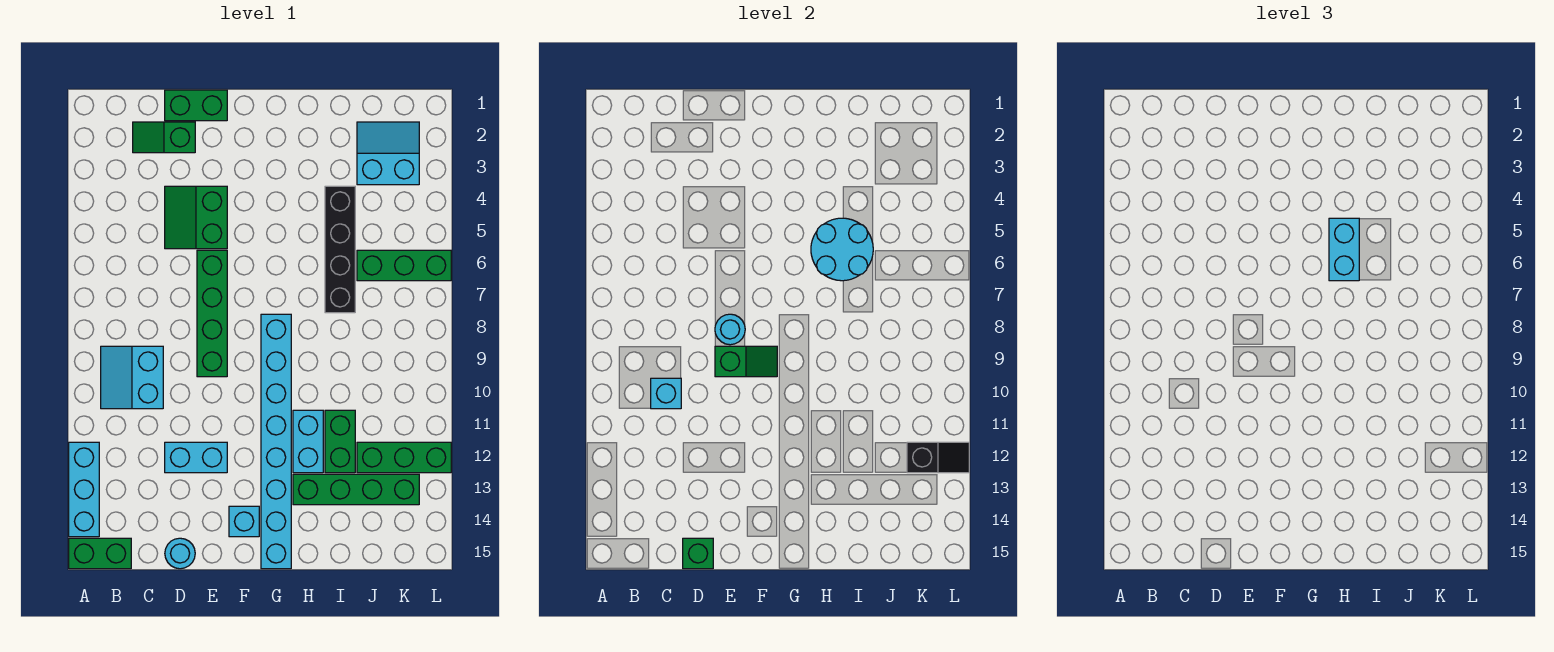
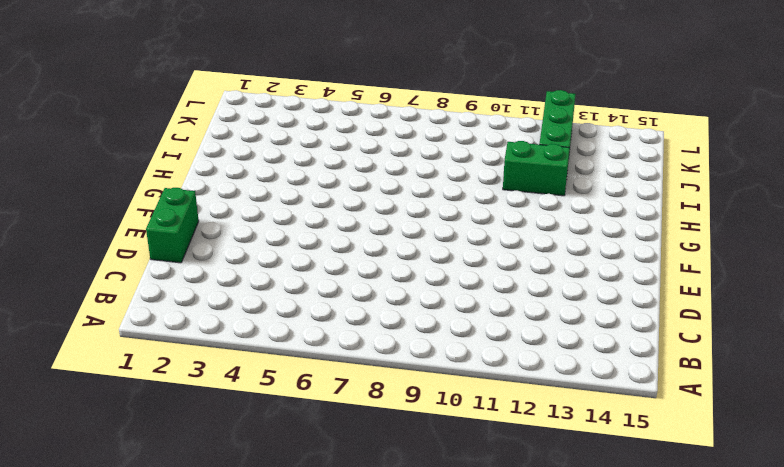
none -> cyan 1x3 brick [69,442,99,537]
none -> green 1x2 brick [69,538,131,569]
none -> cyan 2x2 slope [101,346,163,409]

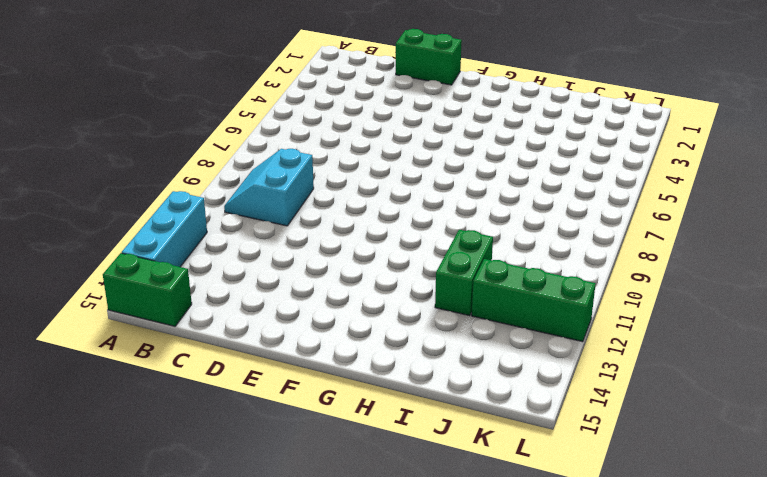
none -> green 1x2 slope [133,122,195,153]
none -> green 2x2 slope [165,186,227,249]
none -> cyan 1x2 brick [165,442,227,473]

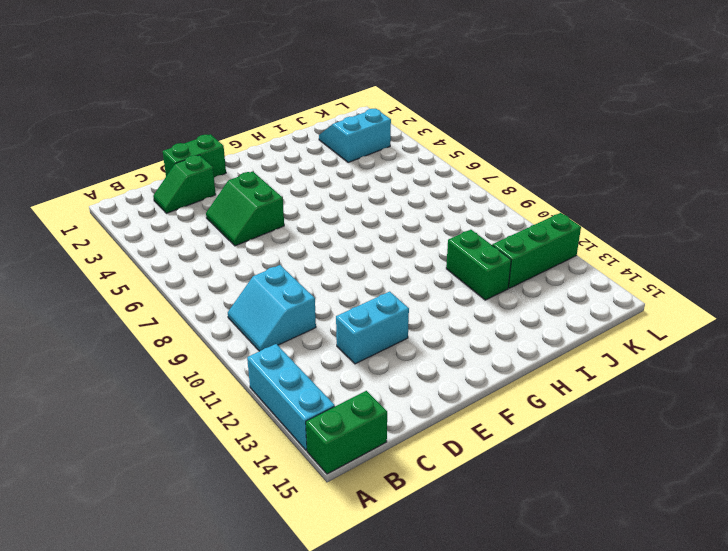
none -> cyan 1x1 round brick [165,538,195,569]
none -> green 1x4 brick [197,250,227,377]
none -> cyan 1x1 brick [229,506,259,537]

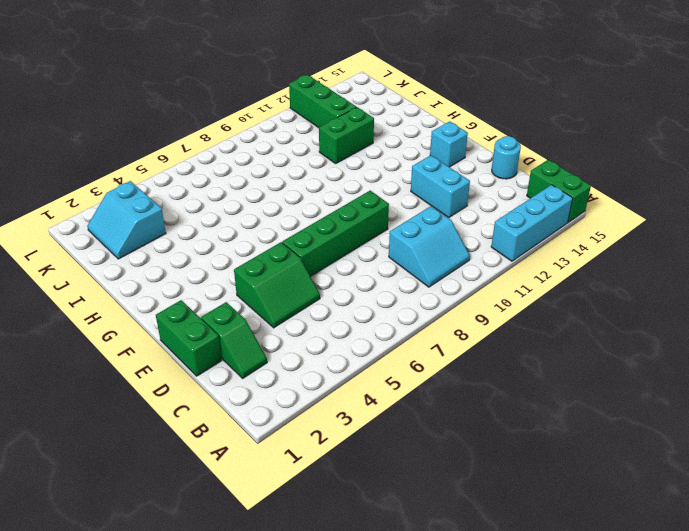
none -> cyan 1x8 brick [261,314,291,569]
none -> cyan 1x2 brick [293,410,323,473]
none -> green 1x4 brick [293,474,419,505]

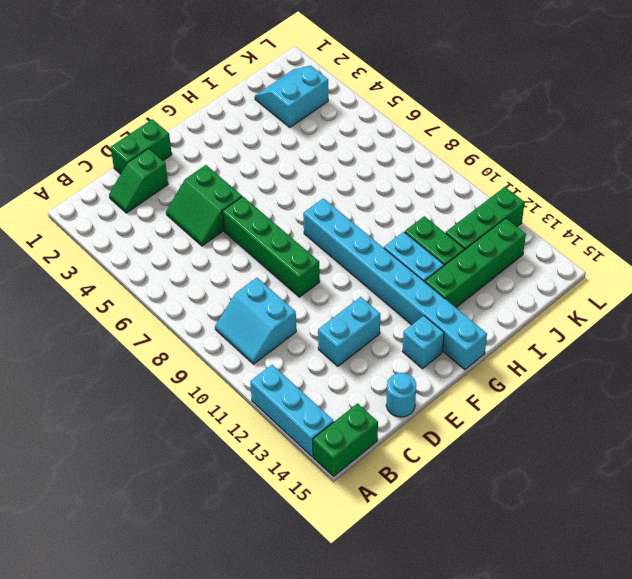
none -> black 1x4 brick [325,186,355,313]
none -> green 1x3 brick [357,250,451,281]
none -> cyan 1x1 brick [651,378,681,409]

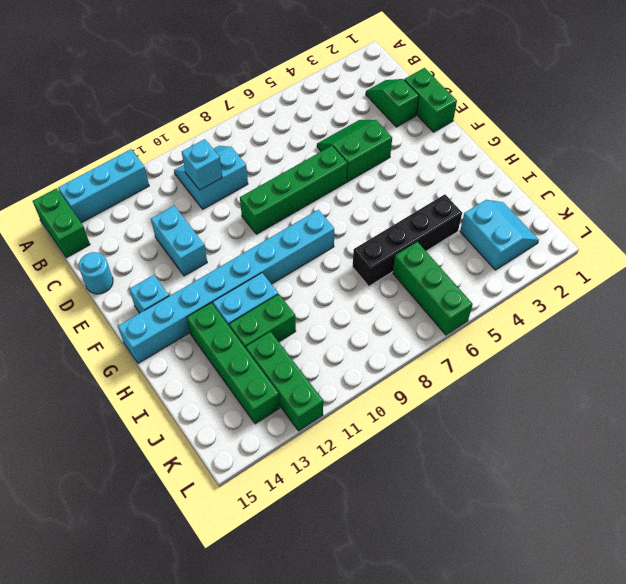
none -> green 1x1 brick [683,538,713,569]
none -> cyan 1x1 round brick [715,314,745,345]
none -> green 1x2 slope [715,346,777,377]

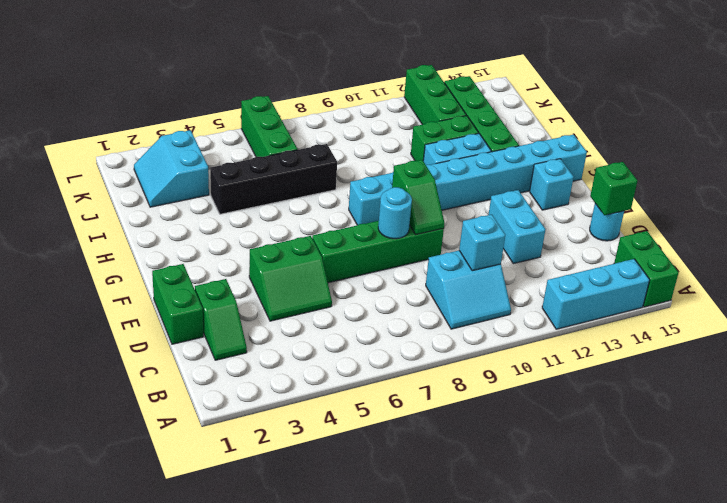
green 1x2 slope [392,160,444,235] -> green 1x2 slope turned to [715,346,777,377]
none -> cyan 2x2 round brick [811,218,873,281]
none -> black 1x2 slope [907,442,969,473]
none -> cyan 1x2 brick [1329,218,1359,281]

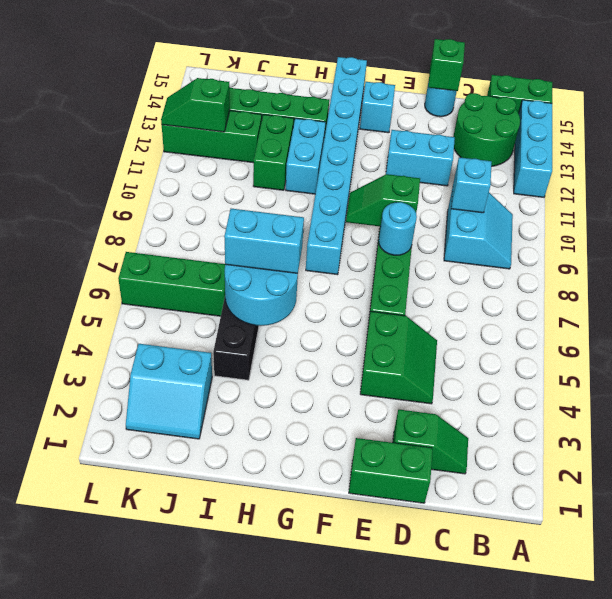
green 2x2 round brick [453,93,520,167] -> none
cyan 1x2 brick [224,209,304,273] -> cyan 1x2 brick turned to [1329,218,1359,281]
green 1x2 slope [161,78,230,132] -> black 1x2 slope [907,442,969,473]

